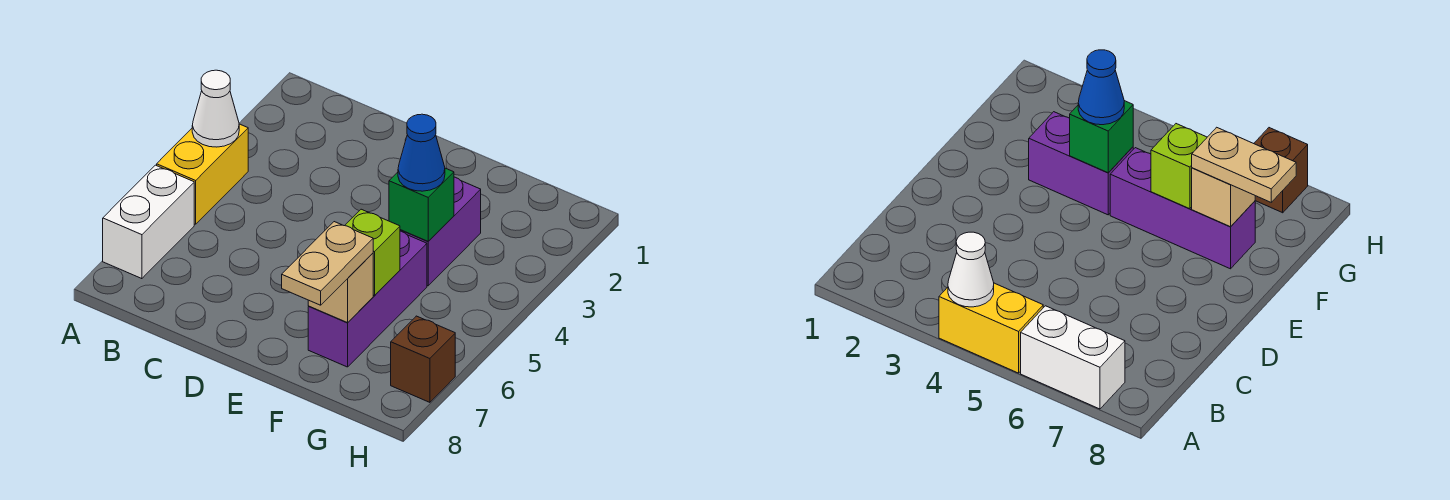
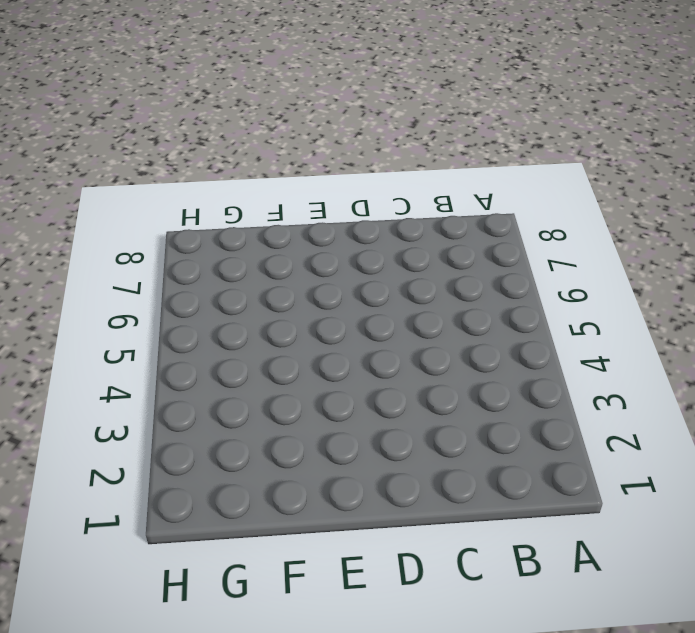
none -> yellow 1x2 brick [157,124,248,224]
none -> white 1x2 brick [103,165,194,279]

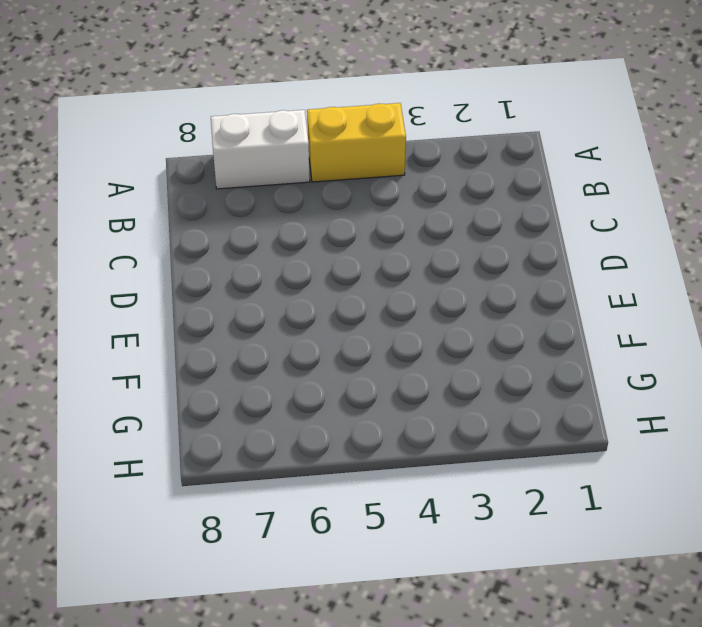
none -> purple 1x2 brick [400,177,481,286]
none -> purple 1x3 brick [308,231,427,367]

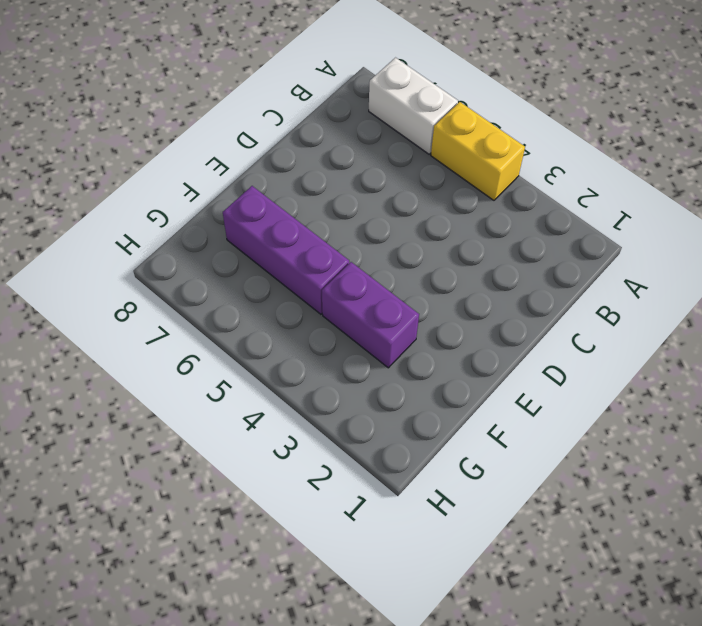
none -> brown 1x1 brick [391,316,455,402]
none -> white 1x1 cone [192,70,239,147]

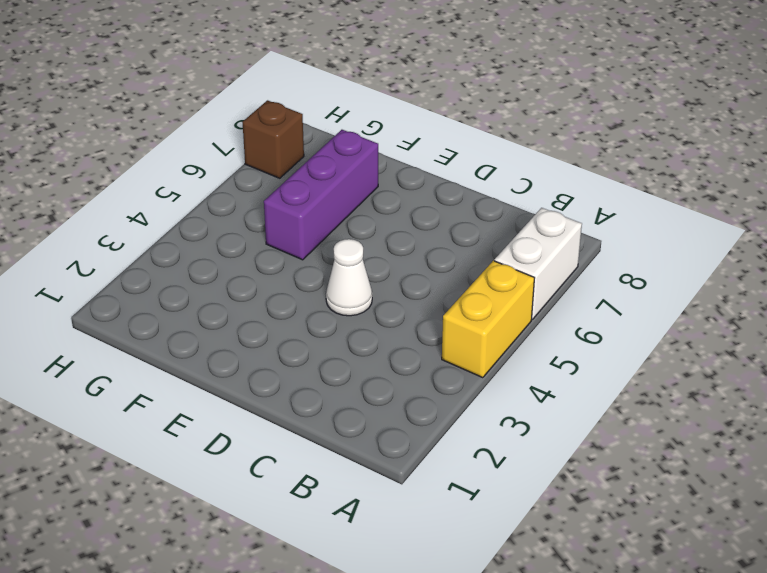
white 1x1 cone [326,239,372,316] -> white 1x1 cone moved to [192,70,239,147]
none -> purple 1x2 brick [400,177,481,286]
none -> green 1x1 brick [389,168,454,241]

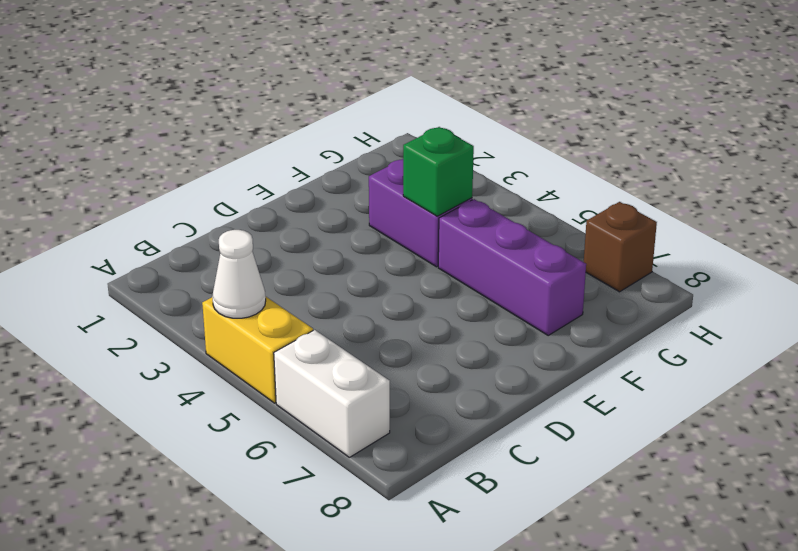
none -> lime 1x1 brick [345,209,400,296]
none -> tan 1x1 brick [308,253,373,323]

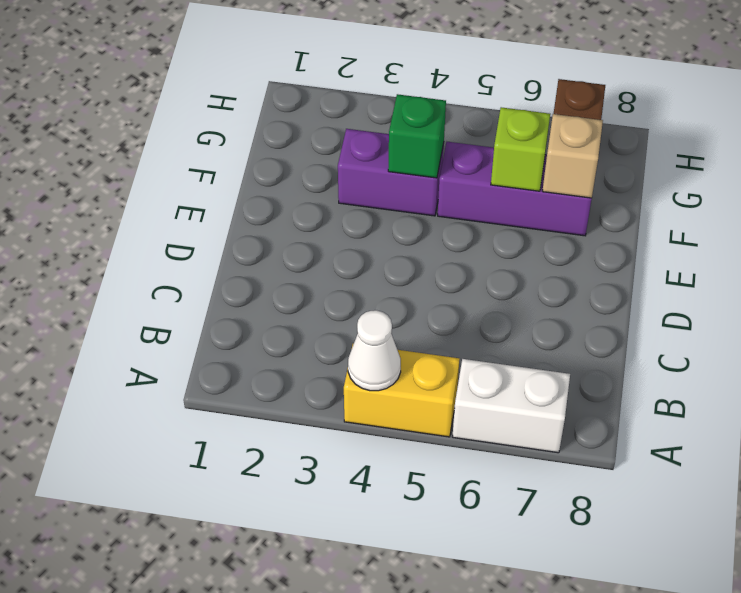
none -> blue 1x1 cone [398,114,445,191]
none -> tan 1x2 plate [282,222,373,305]

